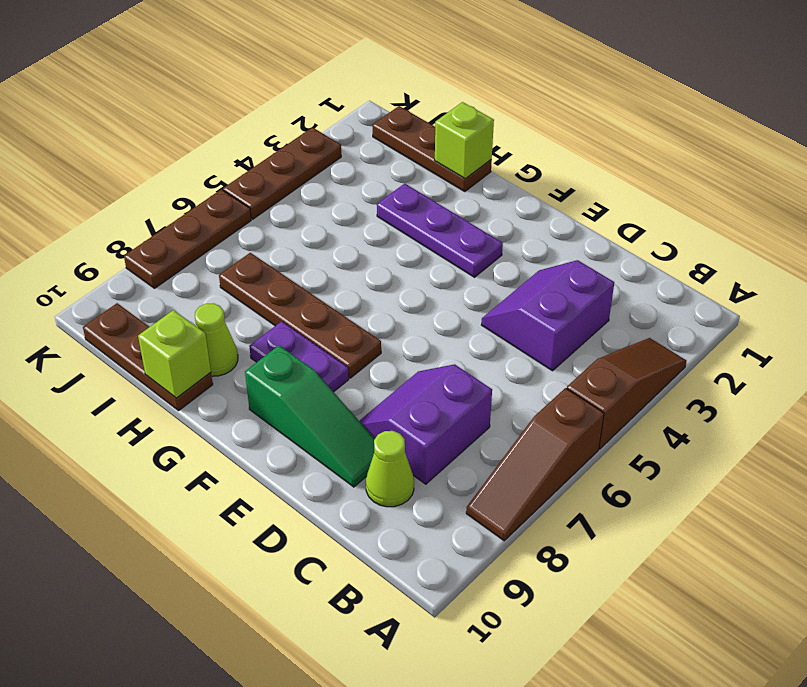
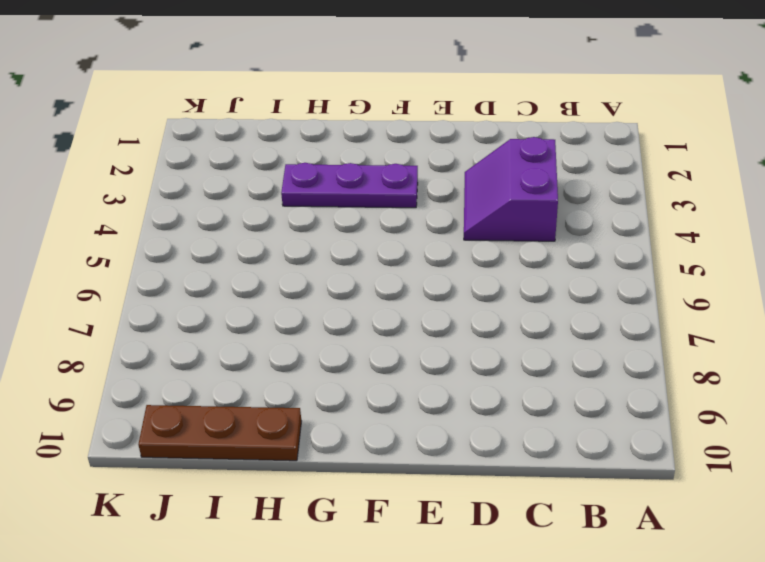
none -> brown 1x3 slope [567,338,686,449]
none -> brown 1x3 slope [466,388,604,541]
none -> purple 2x2 slope [360,364,492,484]

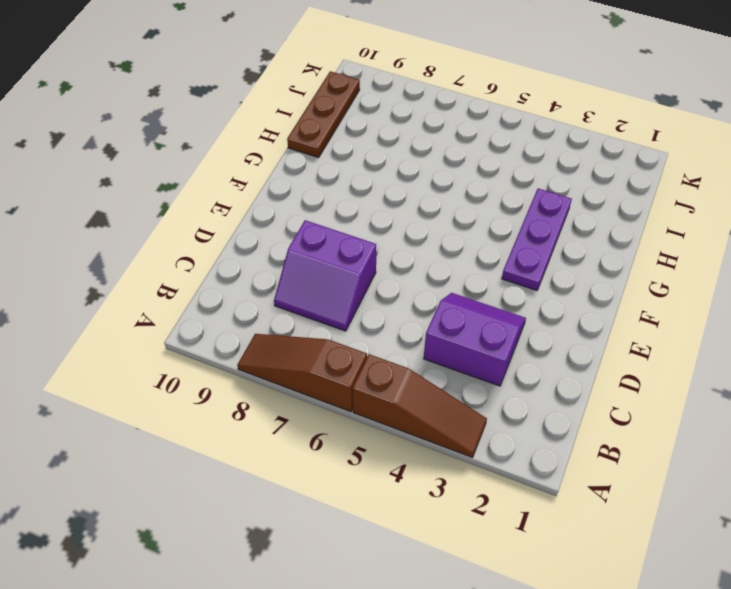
purple 2x2 slope [274,220,376,331] -> purple 2x2 slope turned to [360,364,492,484]
none -> lime 1x1 cone [366,431,414,507]
none -> green 1x3 slope [245,345,375,487]
none -> brown 1x4 plate [219,253,381,378]

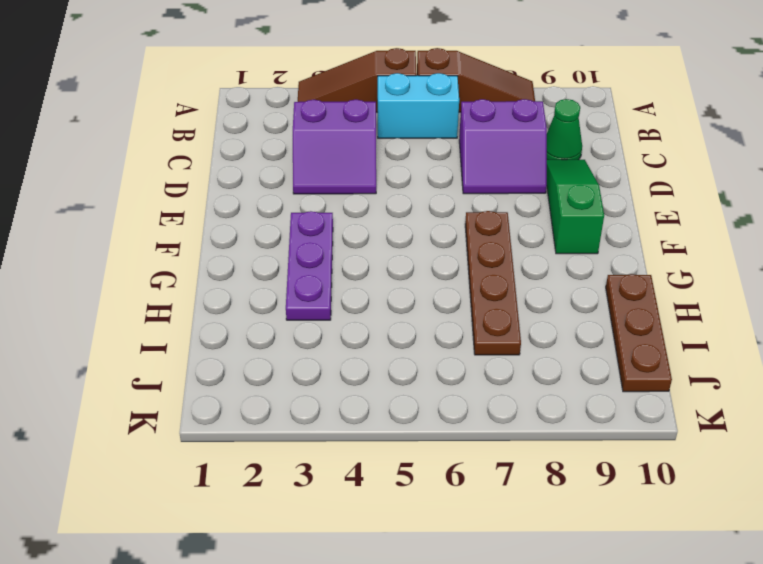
cyan 1x2 brick [378,73,459,138] -> none
green 1x1 cone [547,99,582,160] -> lime 1x1 cone [366,431,414,507]
none -> purple 1x2 plate [249,321,349,392]
none -> brown 1x3 plate [373,106,492,192]
none -> lime 1x1 cone [195,303,238,376]

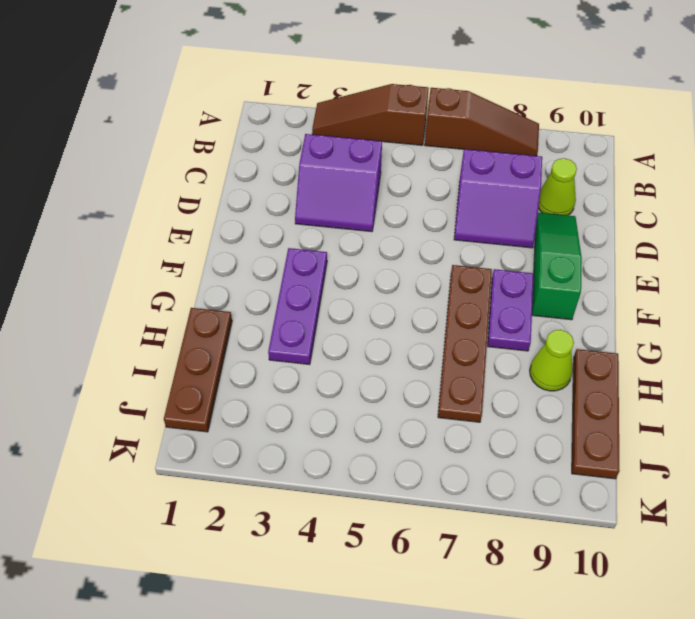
none -> brown 1x3 plate [223,127,341,219]
none -> brown 1x3 plate [124,189,251,288]
none -> lime 1x1 brick [435,102,494,179]

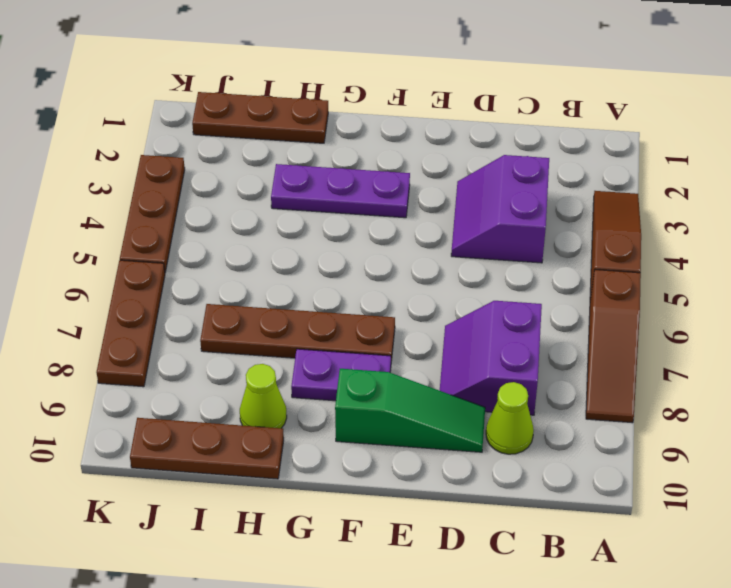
none -> lime 1x1 brick [435,102,494,179]
none -> lime 1x1 brick [138,310,211,398]

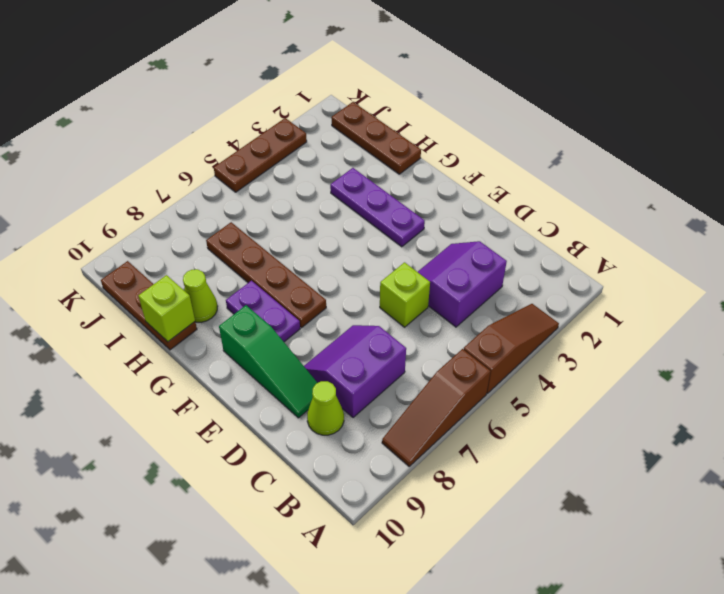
lime 1x1 brick [380,262,430,327] -> lime 1x1 brick moved to [435,102,494,179]
none -> brown 1x3 plate [124,189,251,288]

